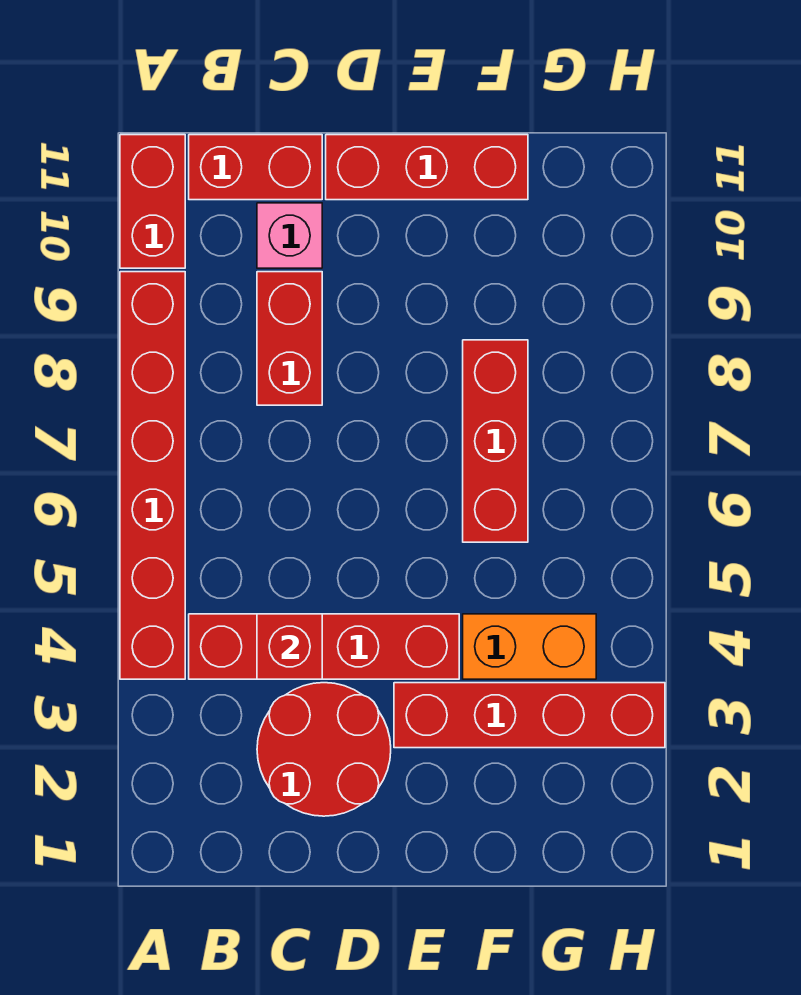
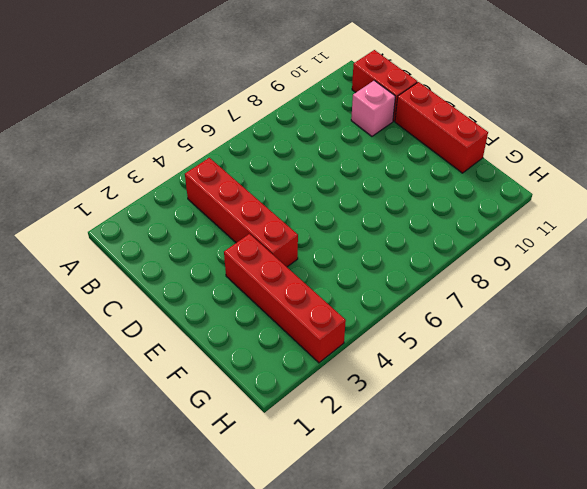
none -> red 1x6 brick [120,272,185,679]
none -> red 1x2 brick [120,135,185,268]
none -> red 2x2 round brick [257,683,391,816]

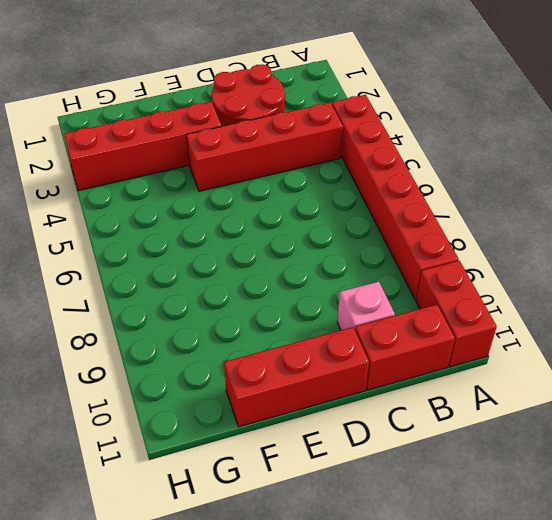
none -> red 1x2 brick [257,272,322,405]
none -> orange 1x2 brick [463,614,596,679]
none -> red 1x3 brick [463,340,528,542]

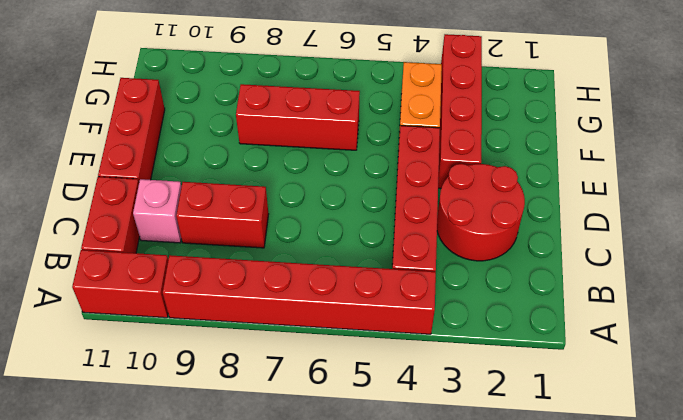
none -> red 1x1 brick [257,614,322,679]

